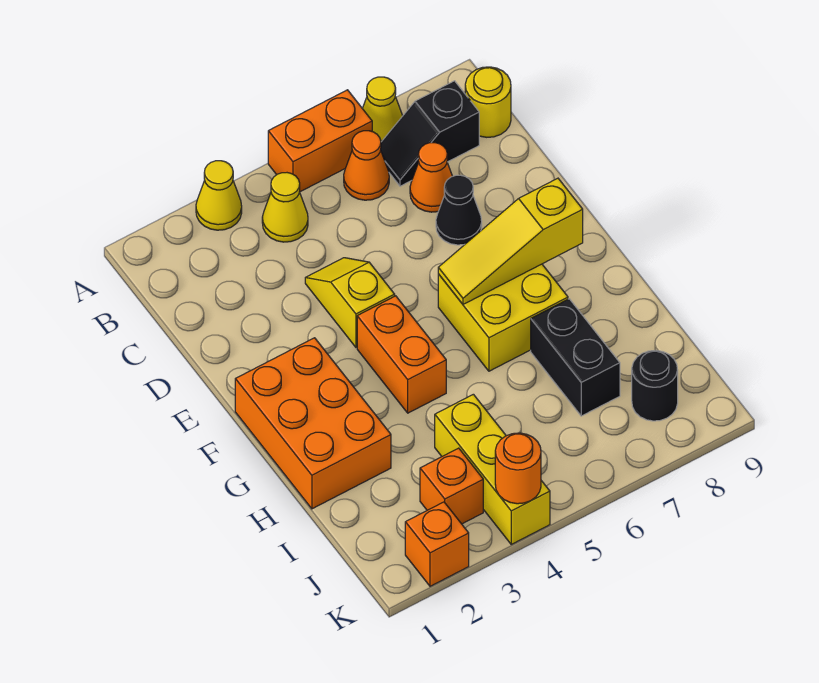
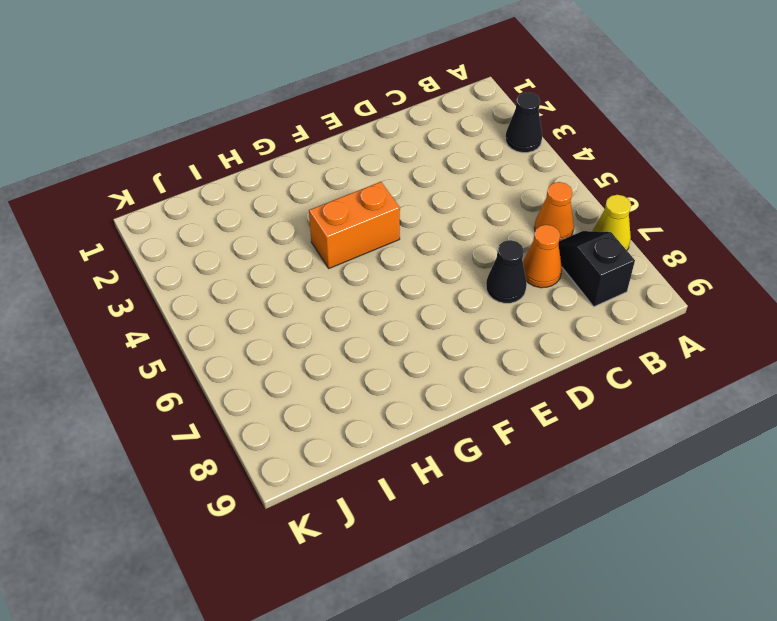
black 1x1 cone [506,92,542,153] -> yellow 1x1 cone [196,161,242,230]
none -> orange 1x2 brick [268,90,372,192]
none -> yellow 1x1 cone [262,173,308,242]
none -> yellow 1x1 round brick [465,67,511,137]

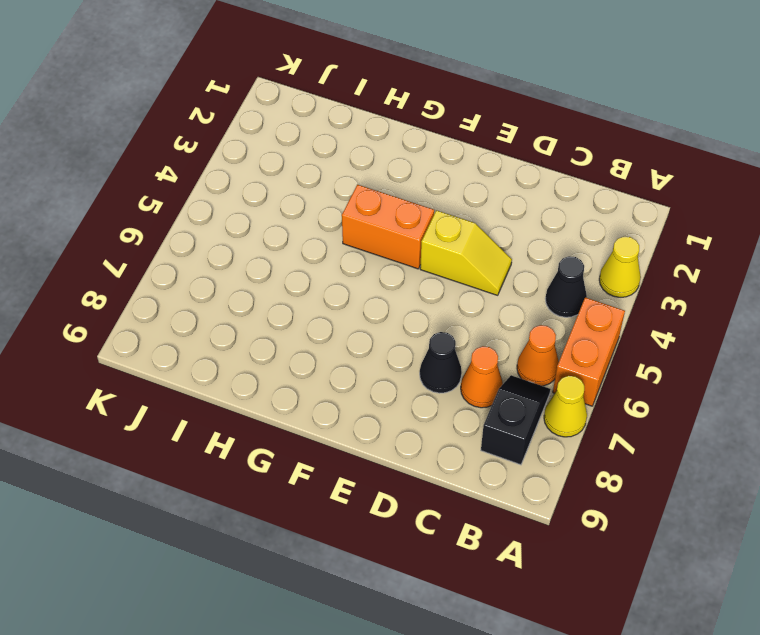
black 1x1 cone [545,256,587,317] -> yellow 1x1 cone [262,173,308,242]
none -> yellow 1x1 round brick [465,67,511,137]
none -> orange 2x3 brick [235,338,391,509]
none -> yellow 2x2 brick [438,264,568,371]

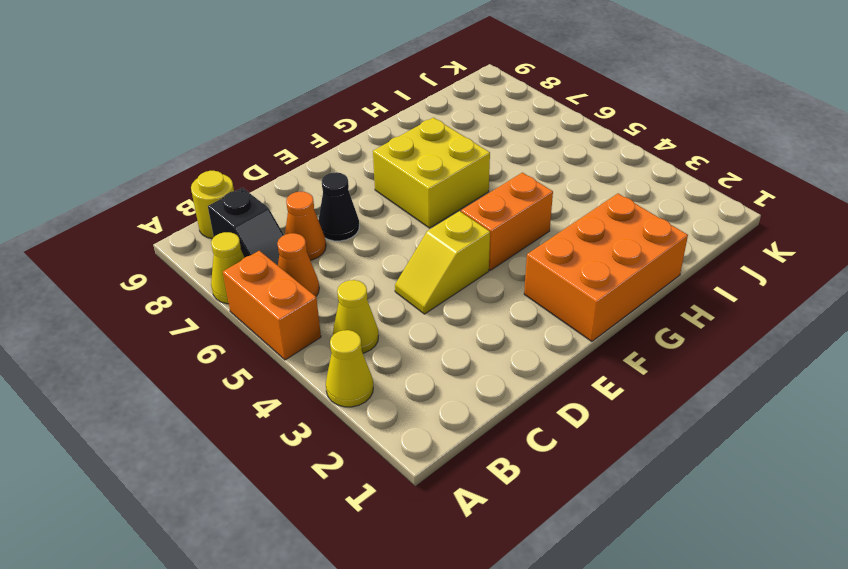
none -> black 1x2 brick [531,299,620,416]
none -> yellow 1x3 brick [435,394,550,544]
none -> orange 1x1 brick [420,448,483,524]

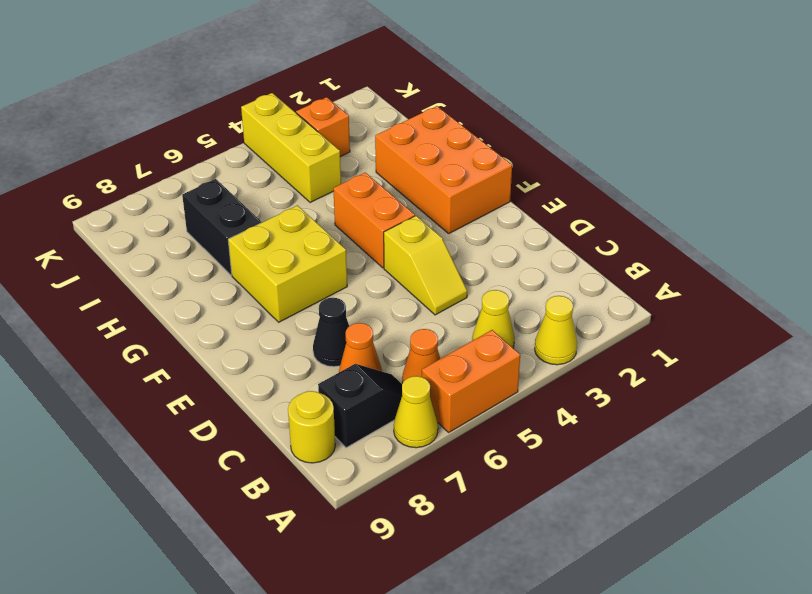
none -> black 1x1 round brick [632,350,678,421]
none -> orange 1x1 brick [405,502,469,586]
none -> yellow 1x3 slope [438,178,583,304]

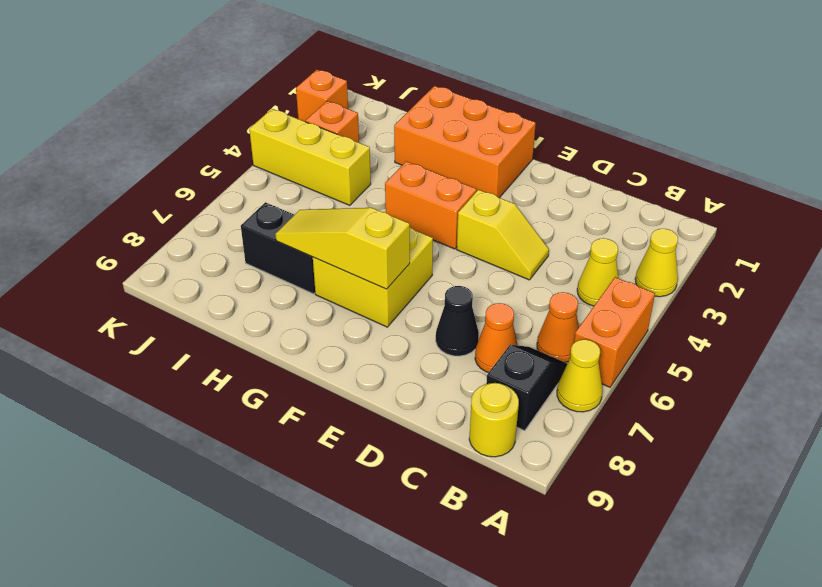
yellow 1x3 slope [275,208,410,289] -> yellow 1x3 slope turned to [438,178,583,304]
none -> black 1x1 round brick [632,350,678,421]
none -> orange 1x1 round brick [495,433,541,504]

